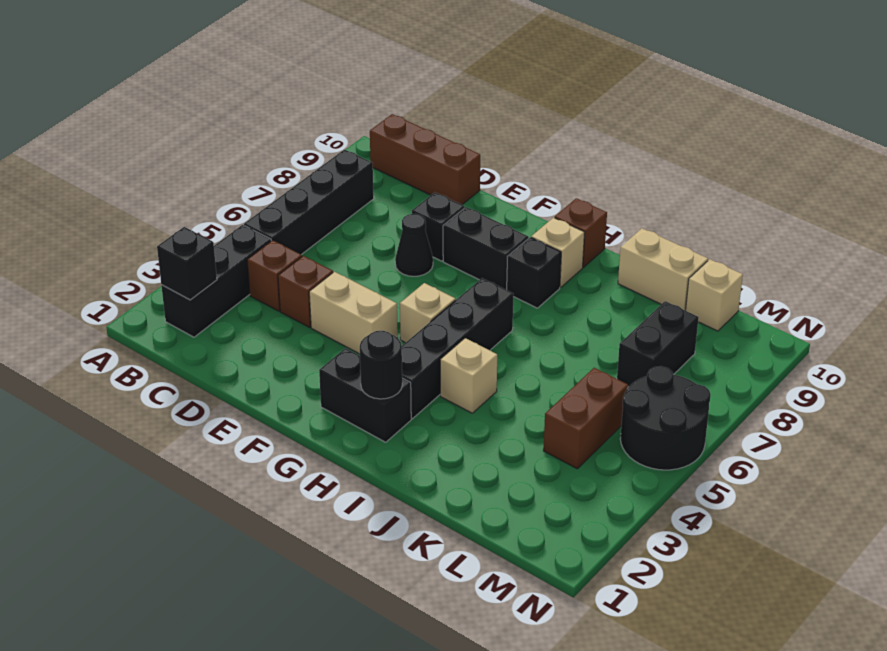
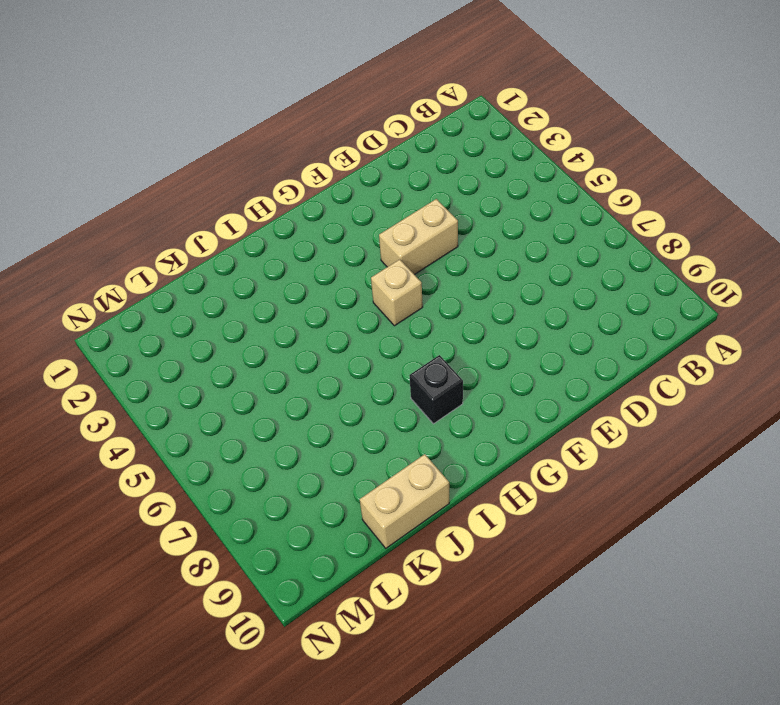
none -> black 1x3 brick [161,225,271,337]
none -> black 1x4 brick [244,150,374,255]
none -> brown 1x3 brick [370,114,480,205]

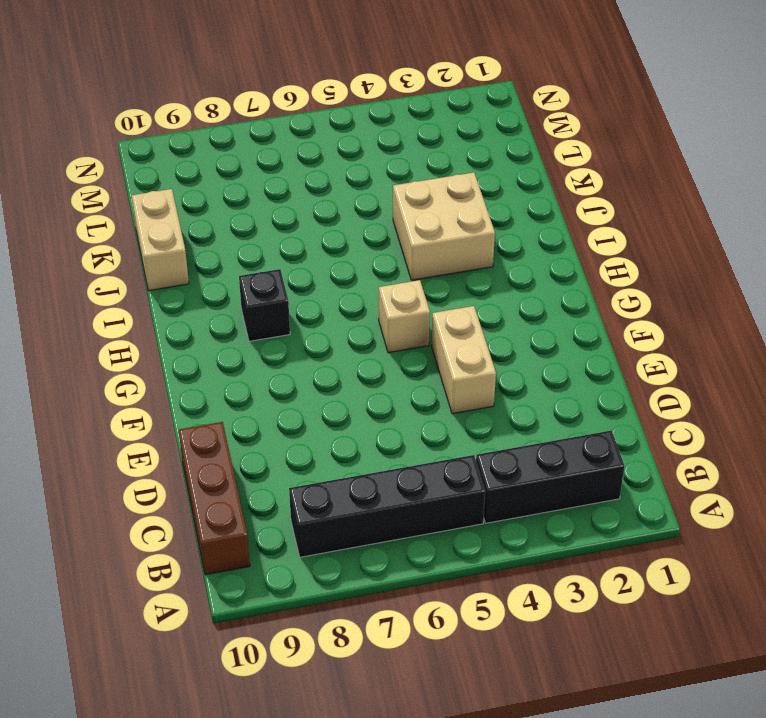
tan 2x2 brick [393,173,495,280] -> tan 1x1 brick [440,338,497,413]
none -> brown 1x1 brick [247,240,302,311]
none -> brown 1x1 brick [278,256,333,327]
none -> black 1x1 cone [395,214,433,276]

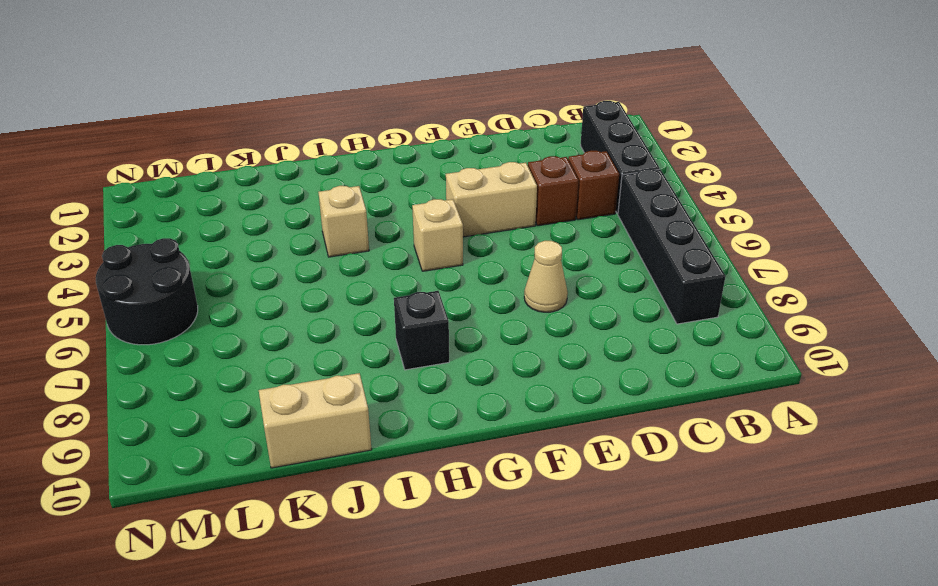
tan 1x1 cone [524,241,568,312] -> black 1x1 cone [395,214,433,276]
none -> brown 1x3 brick [370,114,480,205]
none -> black 1x1 brick [412,192,465,261]
none -> black 1x2 brick [443,207,529,290]

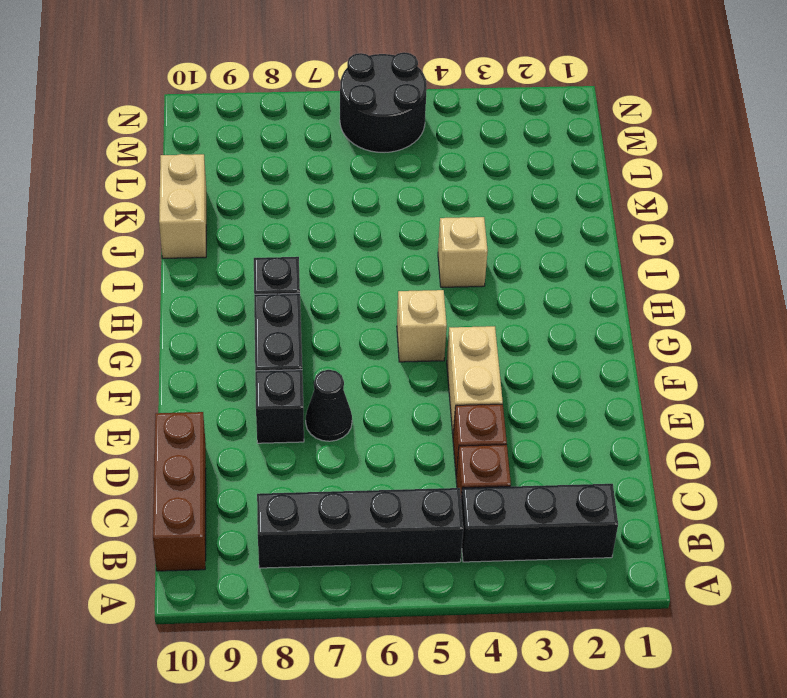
none -> black 1x2 brick [319,348,411,442]
none -> black 1x4 brick [402,278,513,419]
none -> tan 1x1 brick [531,218,585,287]

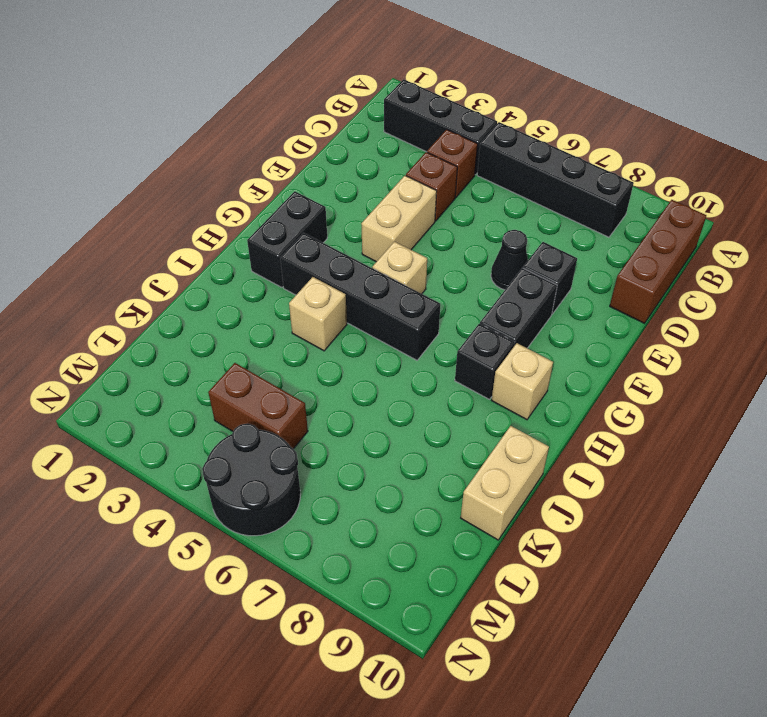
none -> brown 1x1 brick [555,198,607,267]
none -> black 1x2 brick [617,301,699,387]
none -> tan 1x1 brick [686,259,743,331]

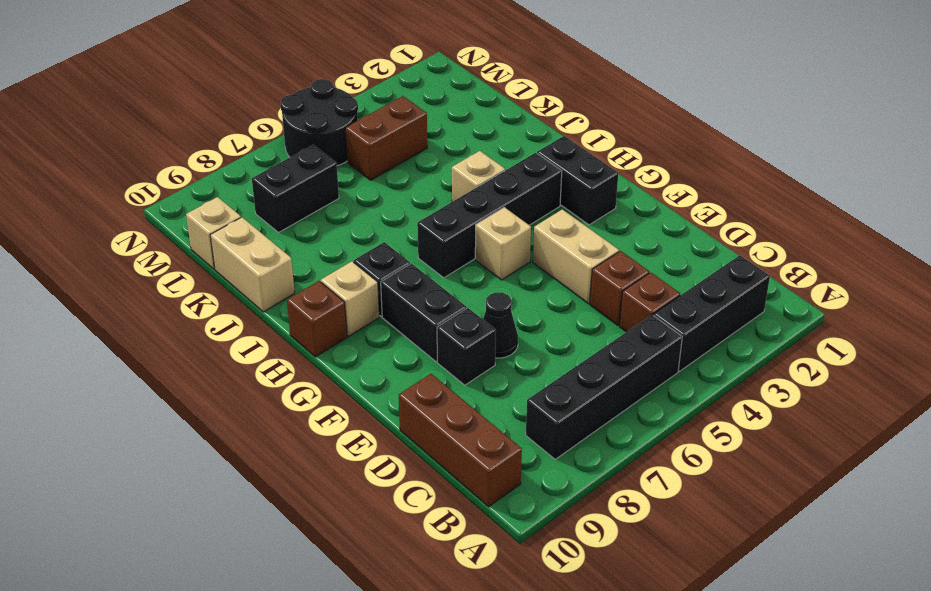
none -> black 1x1 brick [157,227,217,300]
none -> black 1x1 round brick [360,331,402,399]

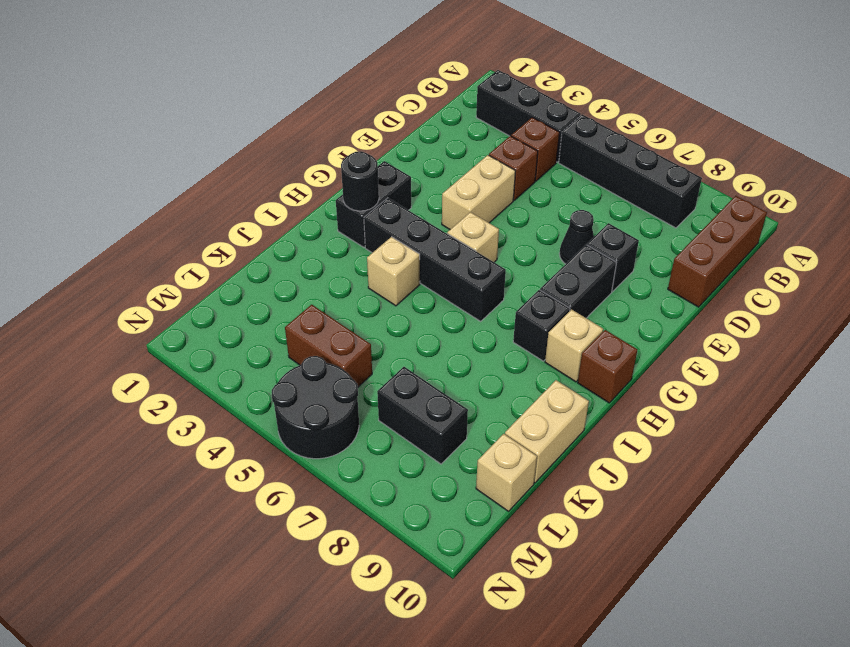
none -> black 1x1 brick [157,227,217,300]

